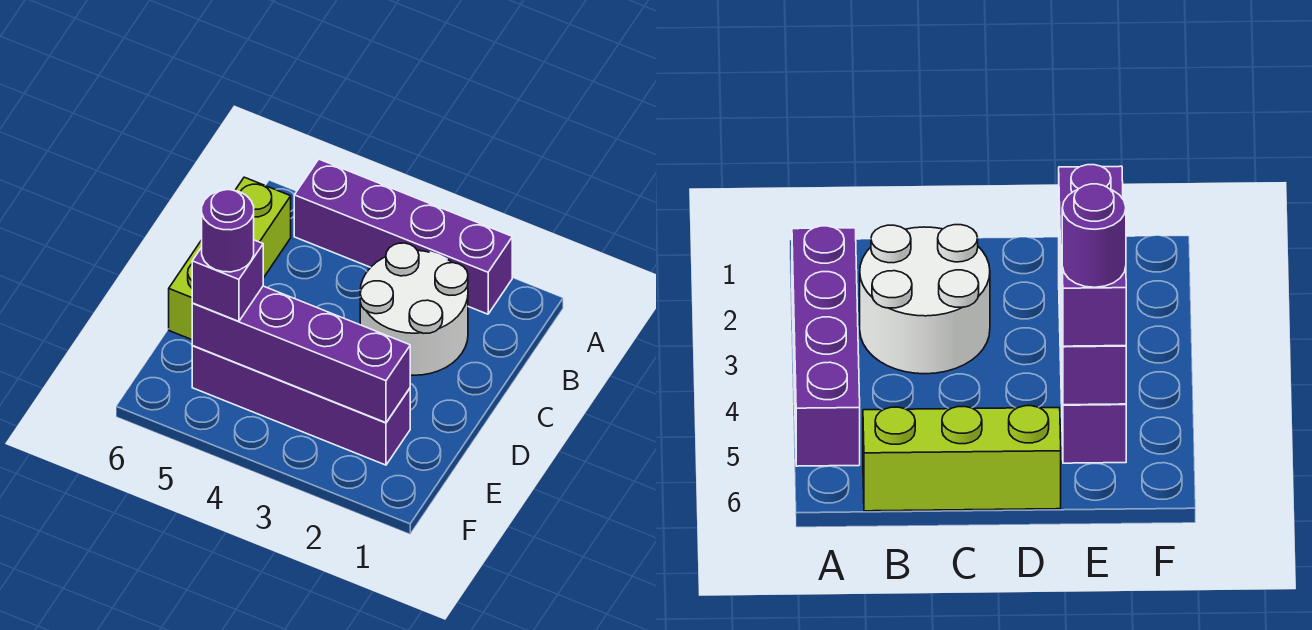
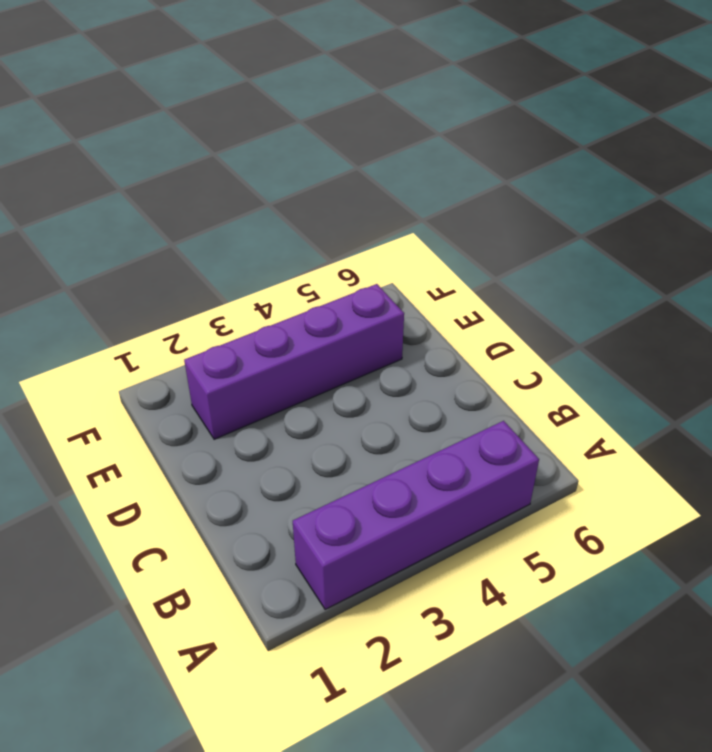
none -> white 2x2 round brick [360,243,468,375]
none -> lime 1x3 brick [169,177,291,340]

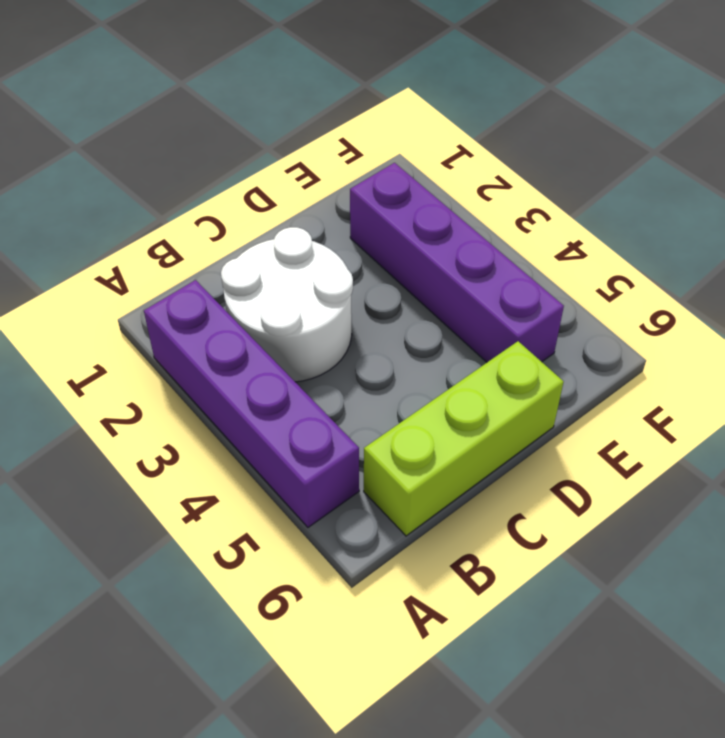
none -> purple 1x4 brick [192,286,410,423]
none -> purple 1x1 brick [192,240,263,322]

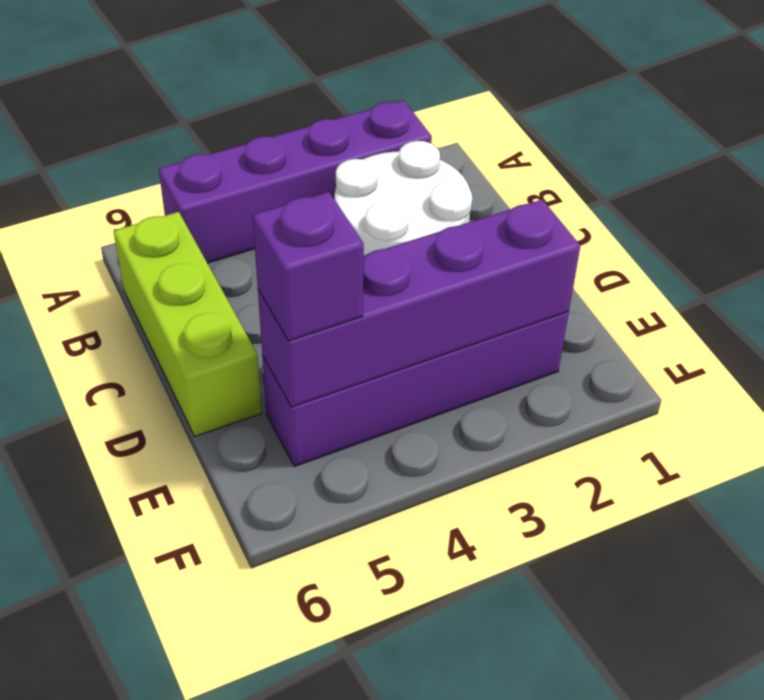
none -> purple 1x1 round brick [202,190,254,272]

